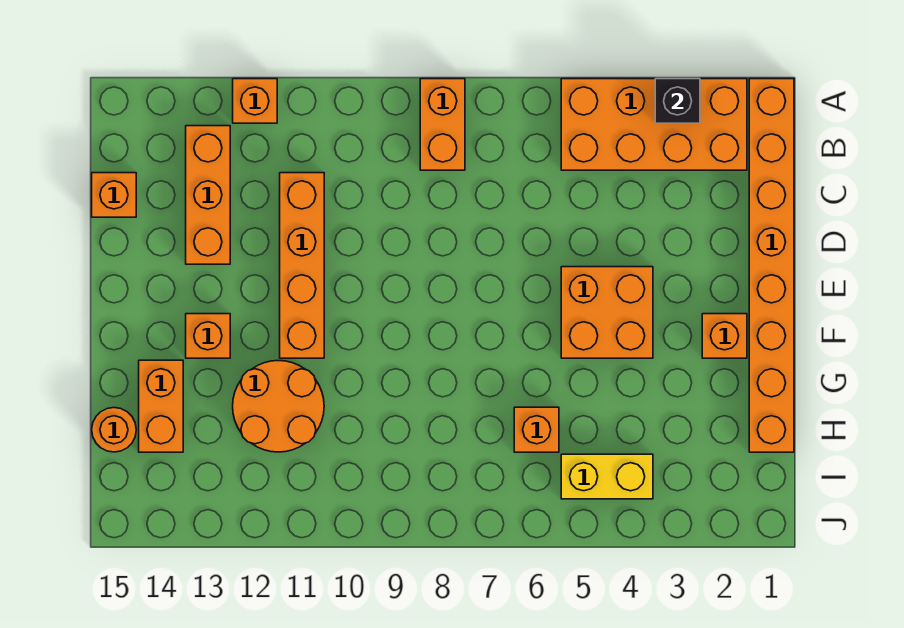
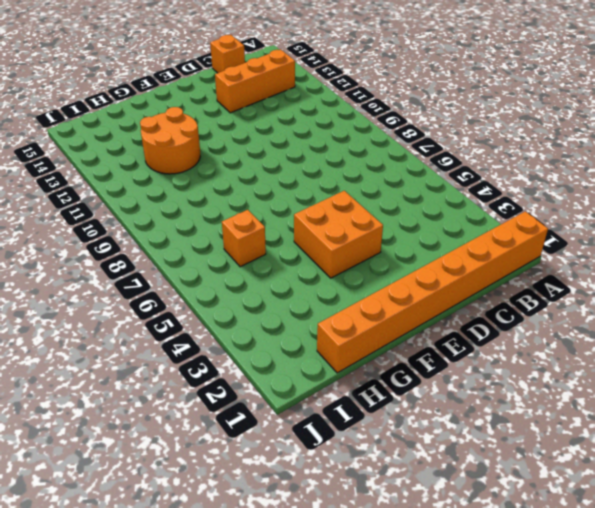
none -> orange 2x4 brick [561,79,747,170]
none -> orange 1x2 brick [420,79,465,170]
none -> orange 1x1 brick [233,79,277,123]

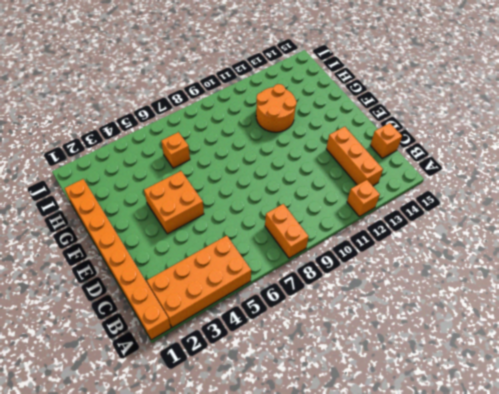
none -> orange 1x4 brick [280,173,324,358]
none -> orange 1x1 brick [702,314,747,358]
none -> orange 1x1 brick [186,314,230,358]

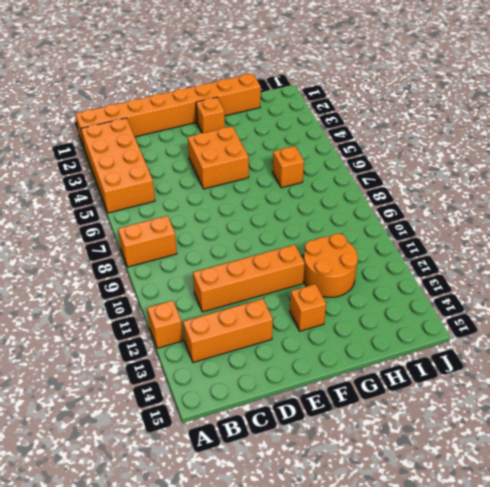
none -> orange 1x1 brick [92,173,136,217]
none -> orange 1x2 brick [139,360,183,452]
none -> orange 1x1 round brick [92,408,136,452]

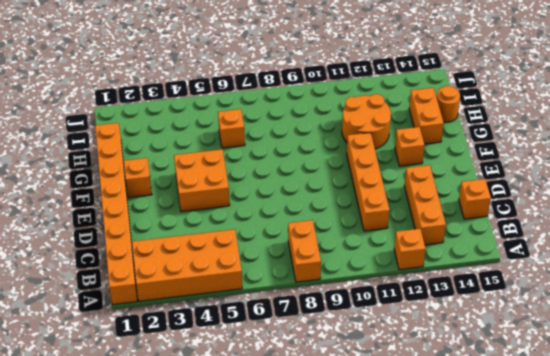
none -> yellow 1x2 brick [561,454,653,499]
none -> black 1x1 brick [655,79,700,123]

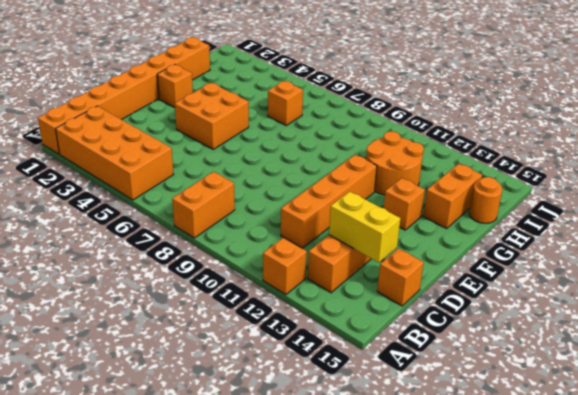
yellow 1x2 brick [329,191,401,263] -> yellow 1x2 brick moved to [561,454,653,499]
none -> black 1x1 brick [655,79,700,123]

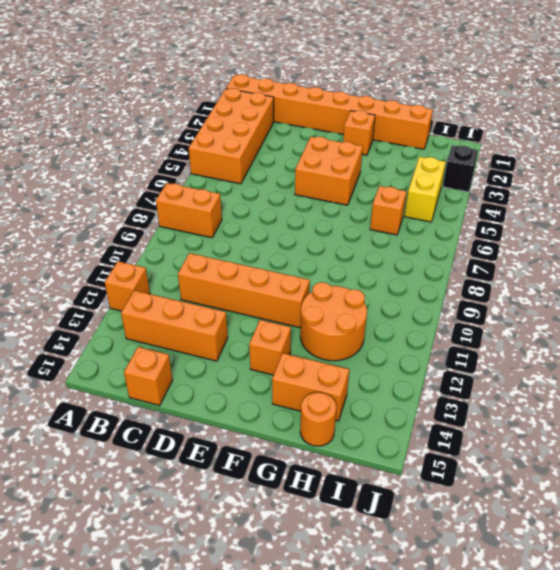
black 1x1 brick [443,145,478,192] -> black 1x1 brick moved to [655,79,700,123]

